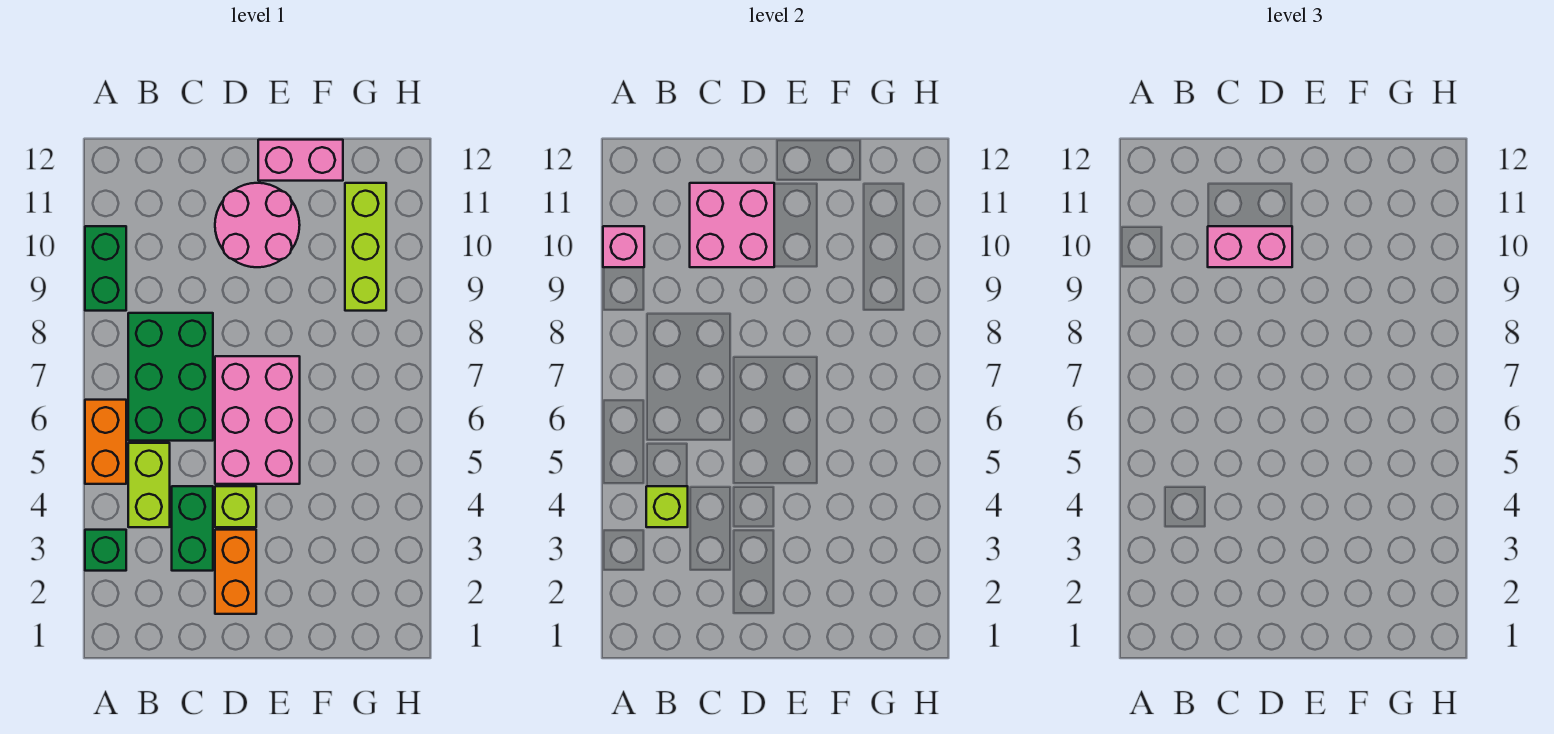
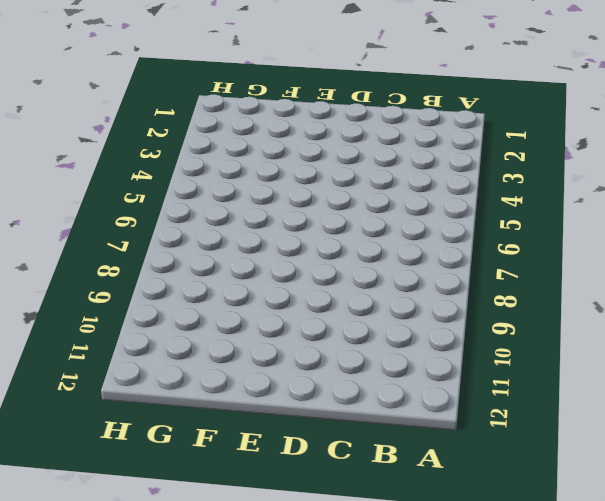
none -> green 1x1 brick [85,530,126,571]
none -> orange 1x2 brick [85,400,126,484]
none -> green 1x2 brick [85,226,126,311]

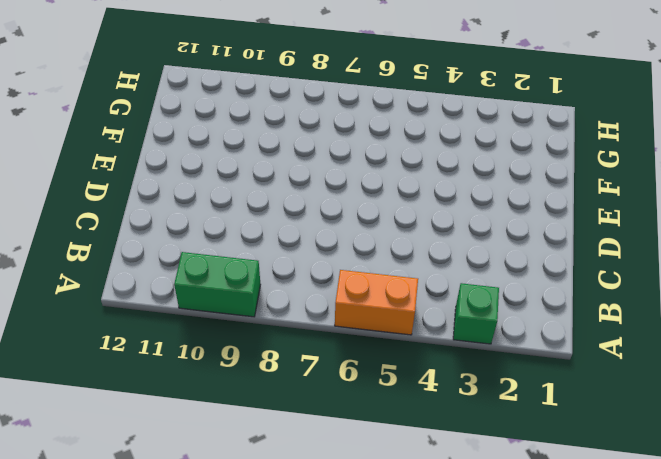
none -> lime 1x2 brick [128,443,170,527]
none -> green 2x3 brick [128,313,213,441]
none -> green 1x2 brick [172,486,213,571]

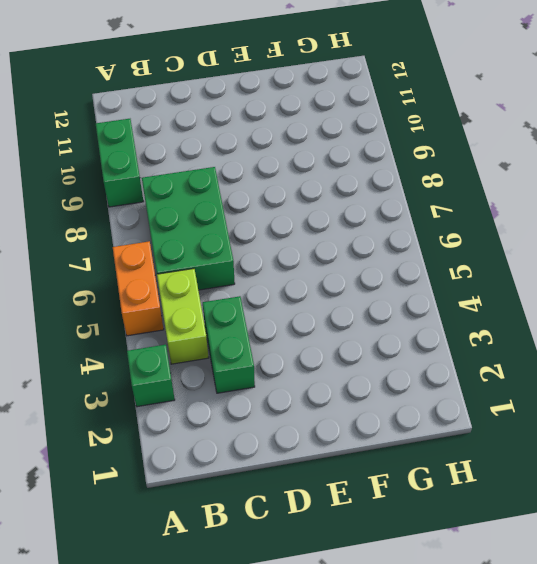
none -> orange 1x2 brick [215,530,256,614]
none -> lime 1x1 brick [215,486,256,527]
none -> pink 2x3 brick [215,356,300,484]

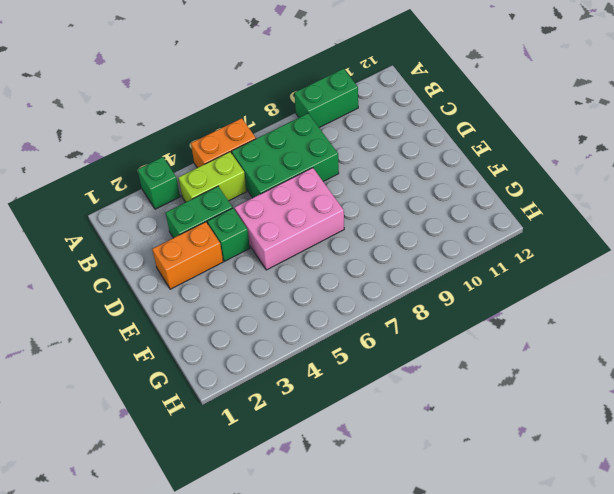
green 1x1 brick [207,208,250,261] -> lime 1x1 brick [215,486,256,527]
none -> pink 2x2 round brick [215,183,300,267]
none -> pink 1x2 brick [258,140,343,181]
none -> lime 1x3 brick [345,183,386,311]

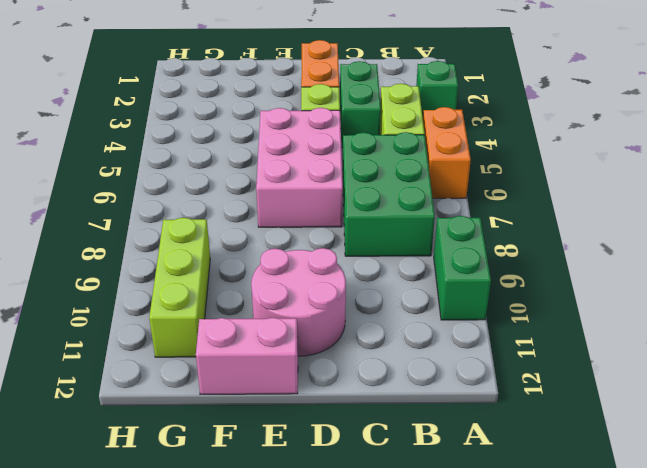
none -> pink 1x1 brick [603,226,644,267]
none -> lime 1x1 brick [646,486,688,527]
none -> pink 2x2 brick [690,183,774,267]

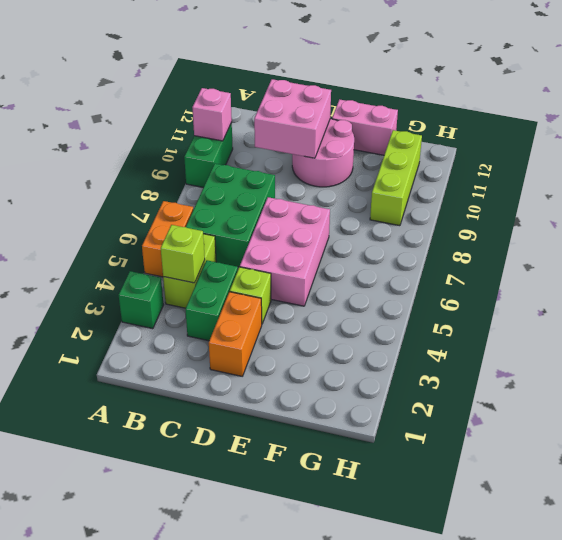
none -> pink 1x2 brick [1208,226,1292,267]

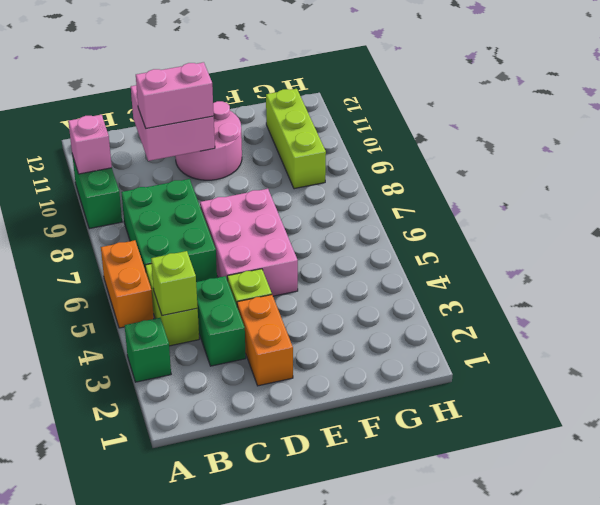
none -> pink 1x2 brick [258,140,343,181]

